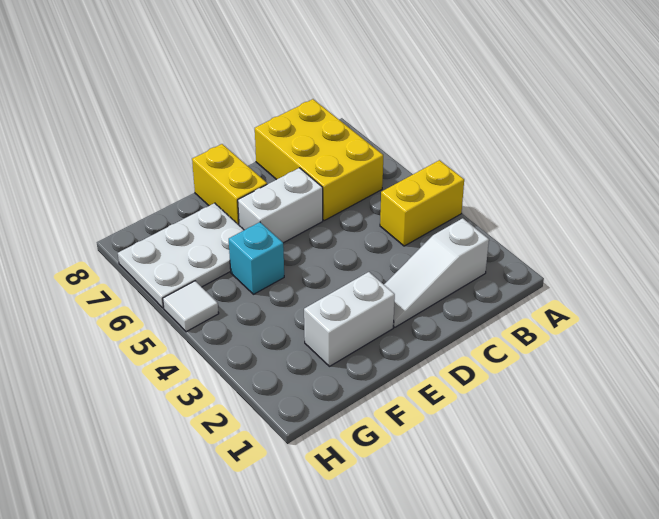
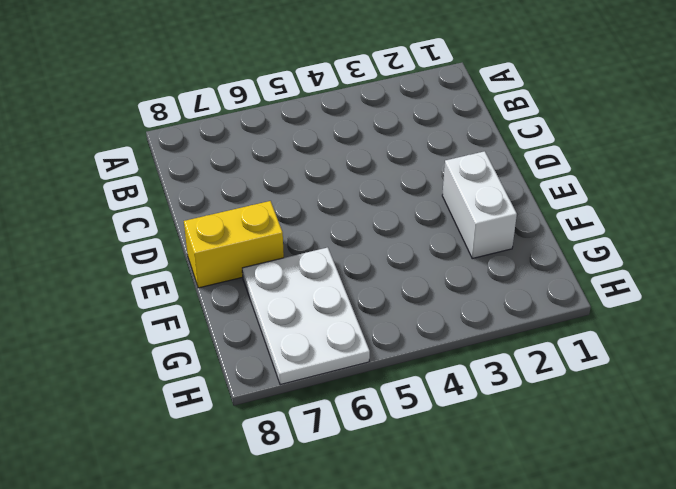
none -> yellow 1x2 brick [380,160,464,246]
none -> white 1x3 slope [384,218,489,327]

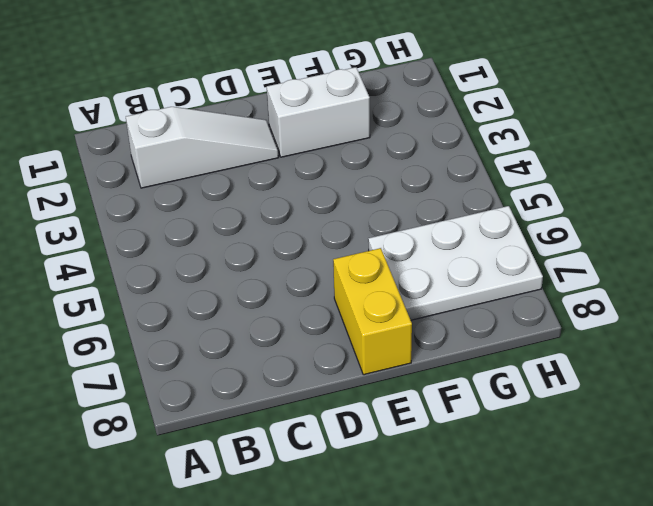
none -> yellow 1x2 brick [380,160,464,246]
none -> yellow 2x3 brick [255,99,383,220]

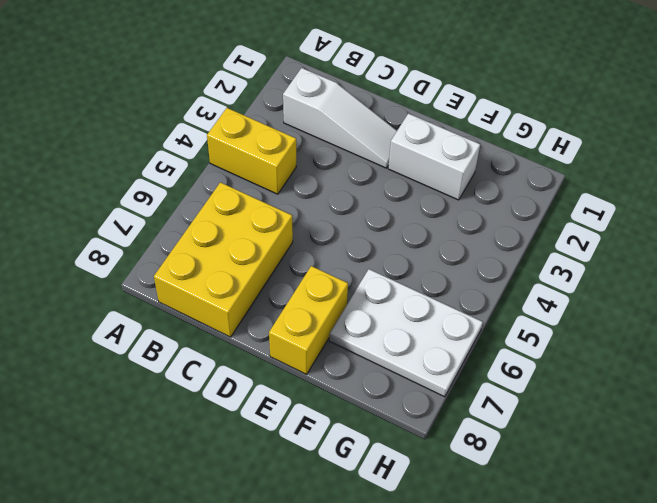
none -> white 1x2 brick [238,168,323,243]
none -> cyan 1x1 brick [229,222,284,294]

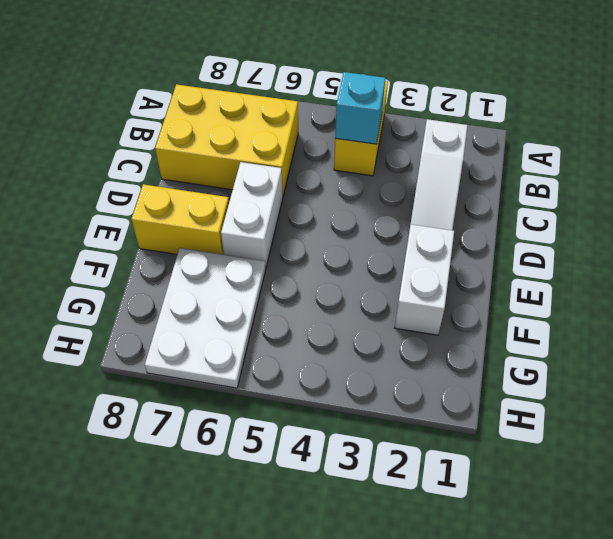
cyan 1x1 brick [335,72,385,144] -> cyan 1x1 brick moved to [229,222,284,294]
none -> white 1x1 tile [163,281,219,332]

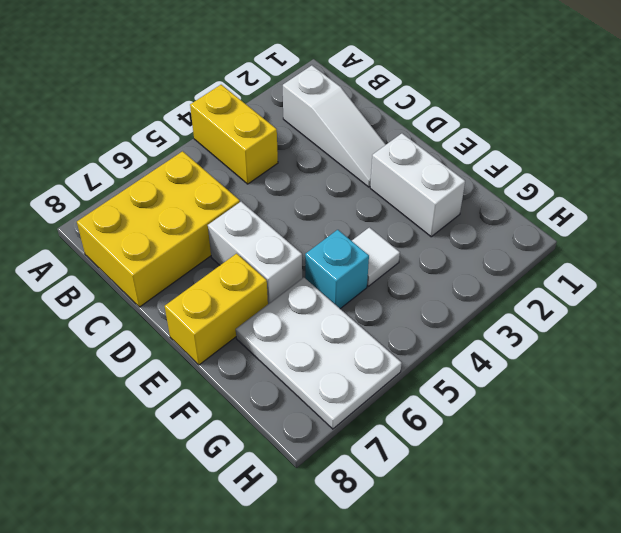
white 1x1 tile [352,227,400,286] -> white 1x1 tile moved to [163,281,219,332]

